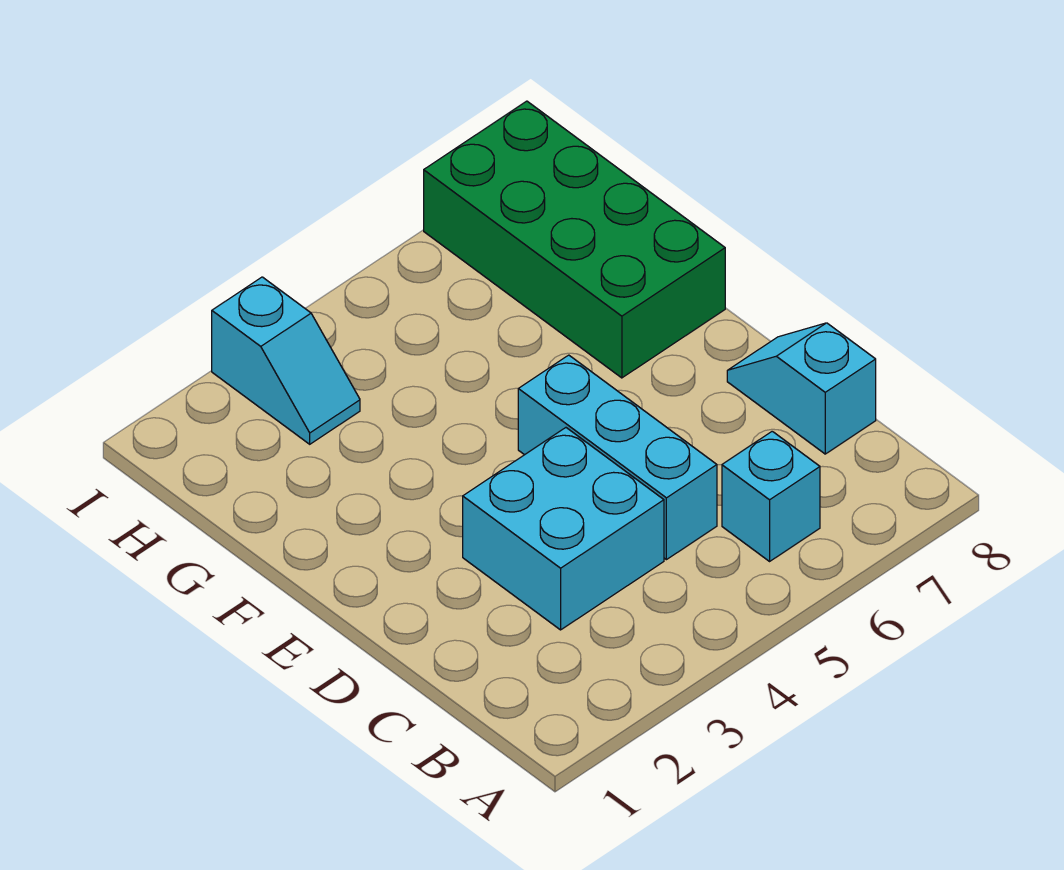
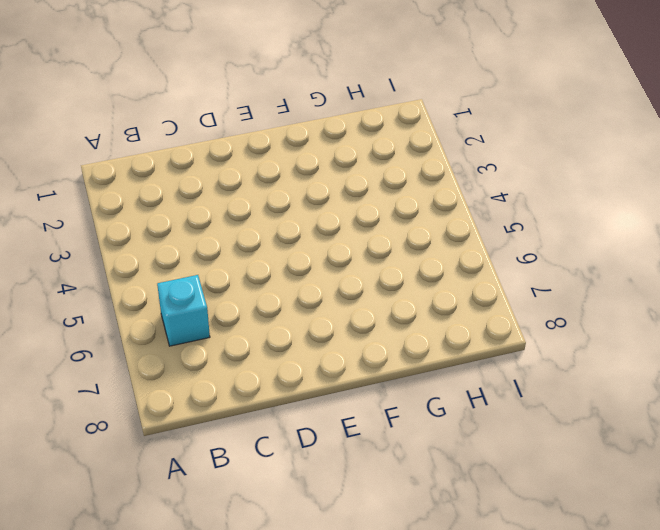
none -> cyan 2x2 brick [463,428,664,630]
none -> cyan 1x3 brick [518,355,717,560]

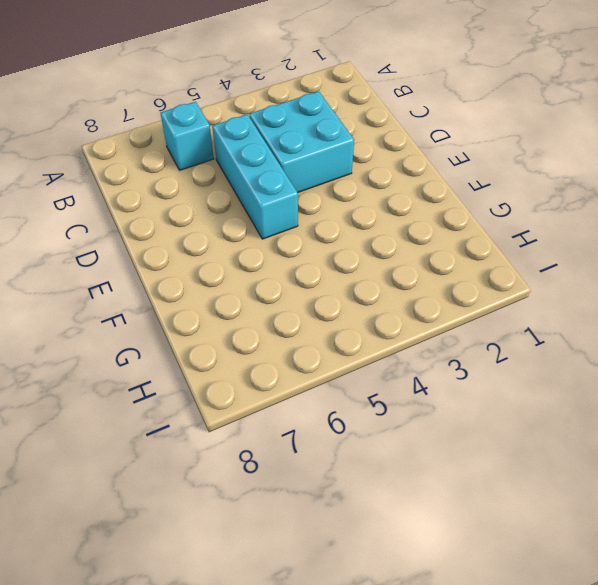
none -> cyan 1x2 slope [727,323,876,454]
none -> green 2x4 brick [424,101,725,378]

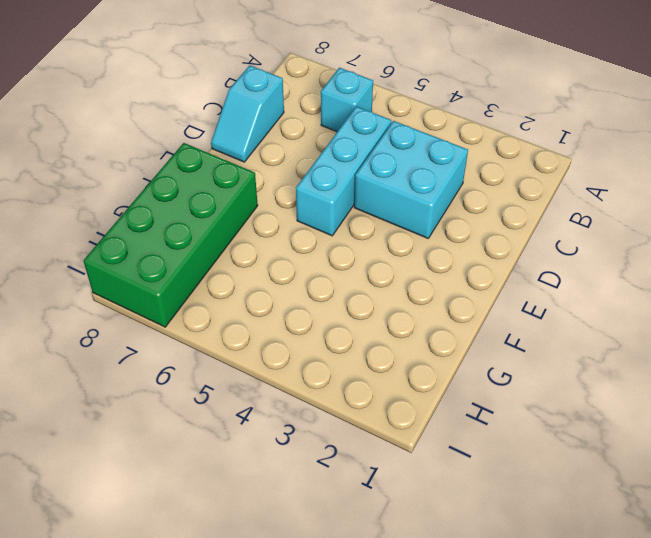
none -> cyan 1x2 slope [212,277,360,444]

